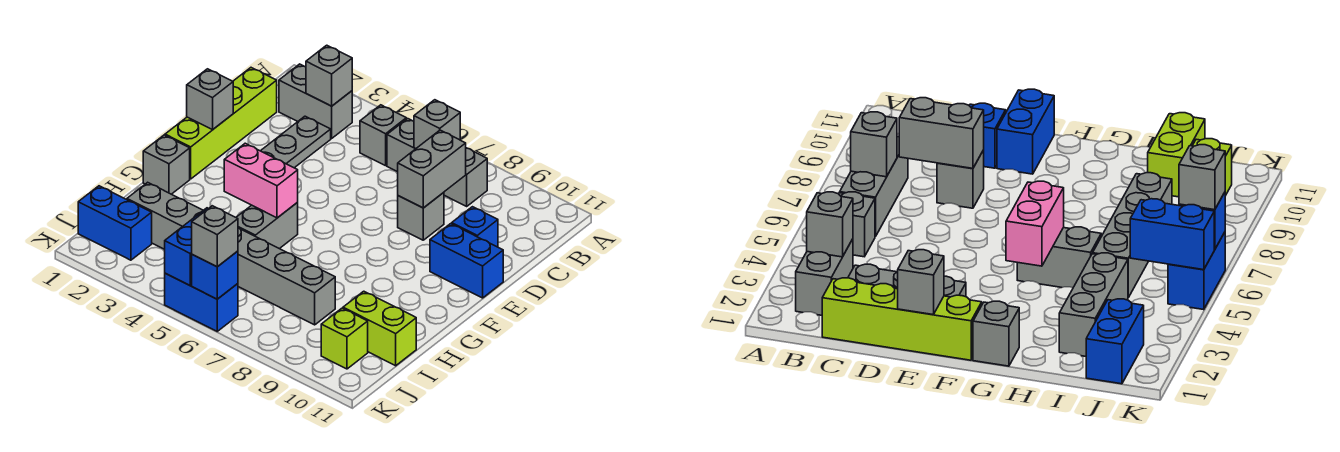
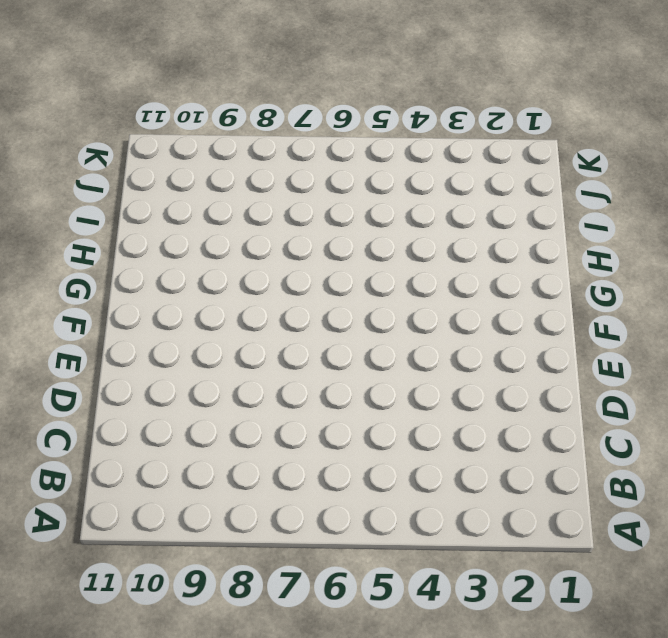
none -> grey 1x2 brick [279,64,352,138]
none -> grey 1x1 brick [360,105,406,166]
none -> grey 1x3 brick [387,119,487,206]

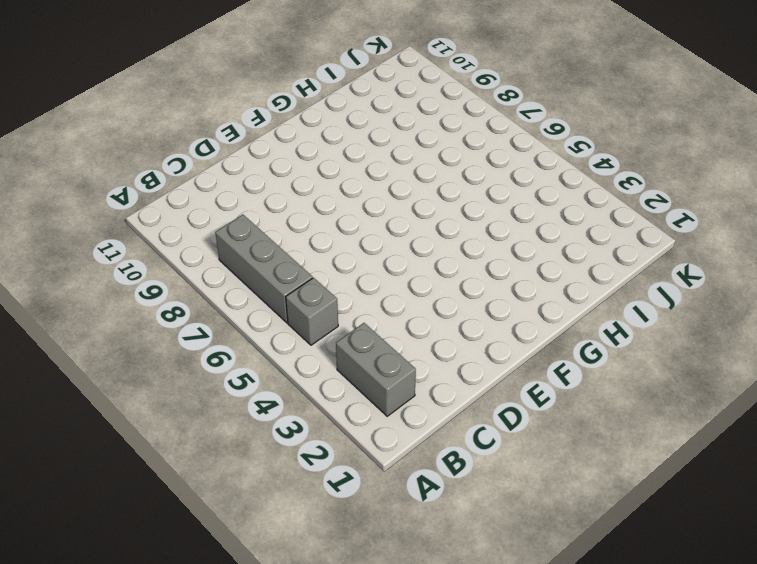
none -> lime 1x4 brick [165,68,277,179]
none -> grey 1x3 plate [261,116,331,168]
none -> grey 1x1 brick [398,192,444,240]

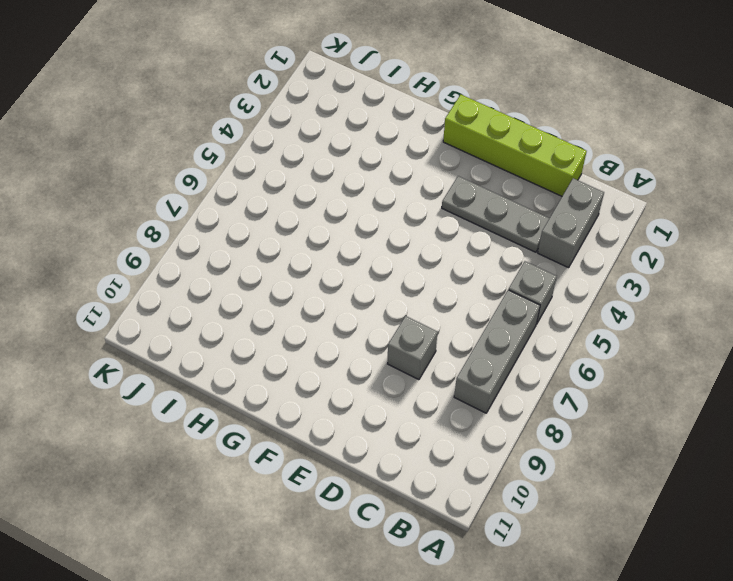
none -> blue 1x1 brick [452,207,498,247]
none -> blue 1x2 brick [430,224,503,298]
none -> grey 1x1 brick [143,135,190,194]

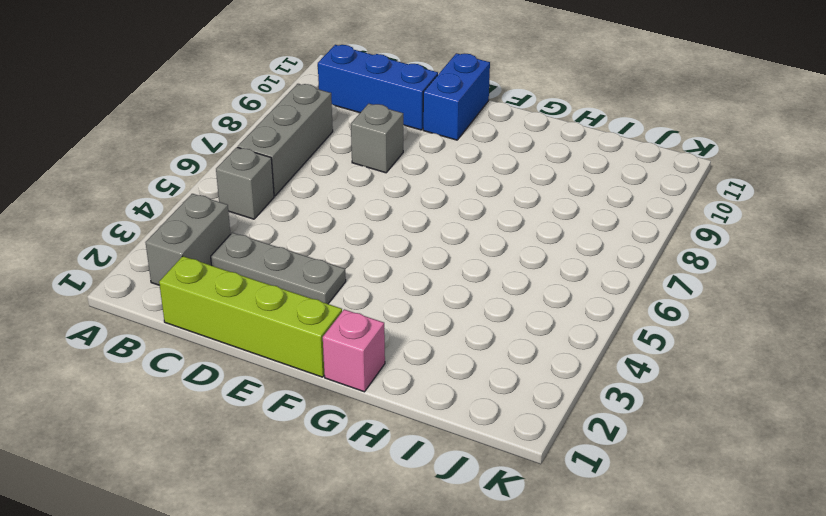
blue 1x3 brick [318,45,438,130] -> blue 1x1 brick [452,207,498,247]
pink 1x1 brick [323,309,385,392] -> grey 1x1 brick [143,135,190,194]
none -> grey 1x2 brick [236,203,298,249]
none -> grey 1x3 brick [127,182,203,249]
none -> grey 1x4 brick [238,228,335,325]

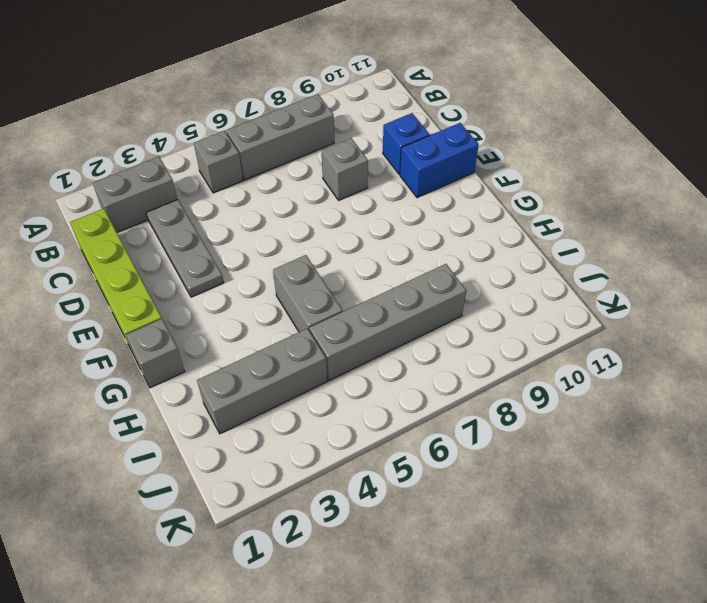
none -> lime 1x2 brick [343,291,416,366]
none -> blue 1x2 brick [78,186,152,260]
none -> lime 1x1 brick [321,308,368,369]

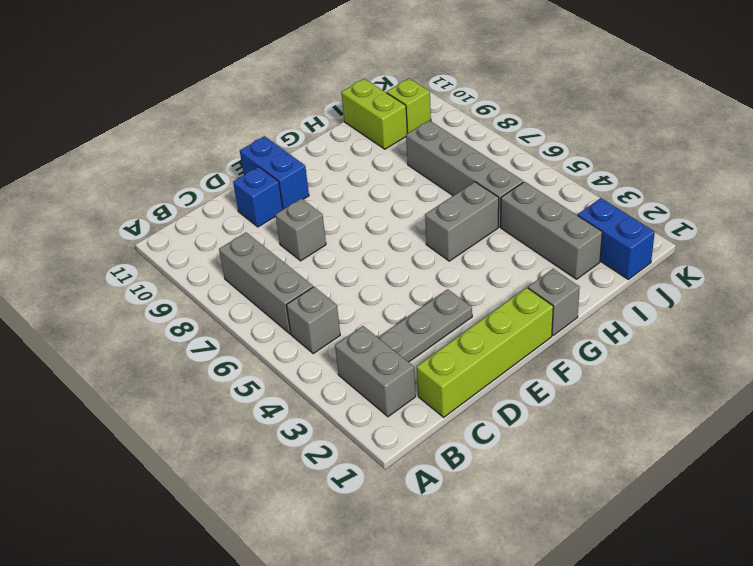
none -> blue 1x2 brick [165,273,238,331]
none -> grey 1x1 brick [306,45,352,106]
none -> grey 1x1 brick [414,100,460,149]

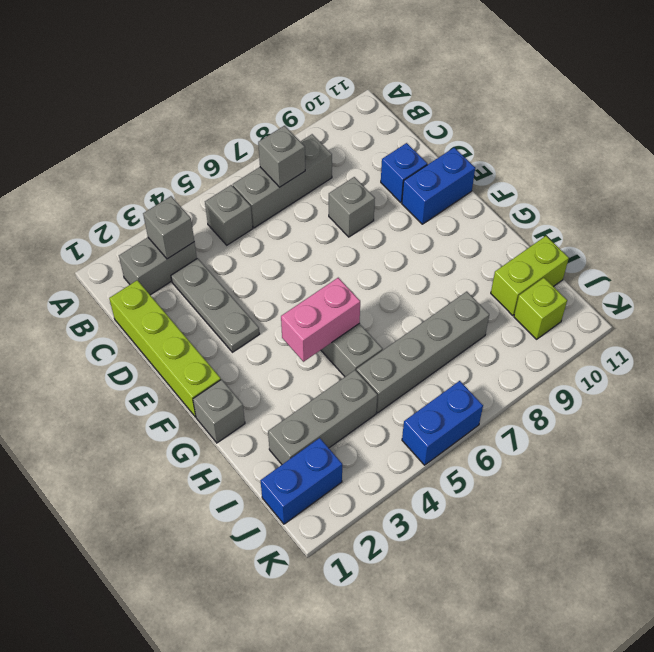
none -> grey 1x2 brick [398,130,466,208]
none -> grey 1x1 brick [187,69,233,130]
none -> blue 1x2 brick [165,208,209,285]

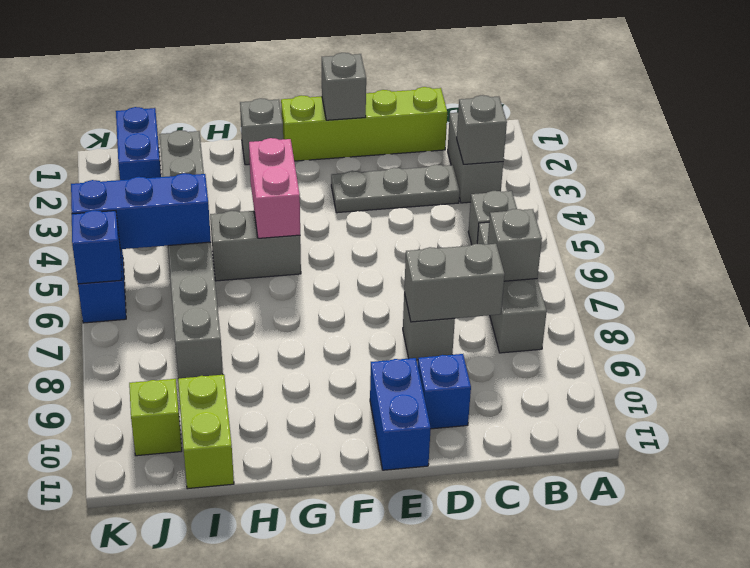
blue 1x3 brick [71,173,211,249] -> blue 1x2 brick [165,208,209,285]
none -> grey 1x1 brick [192,206,238,267]

